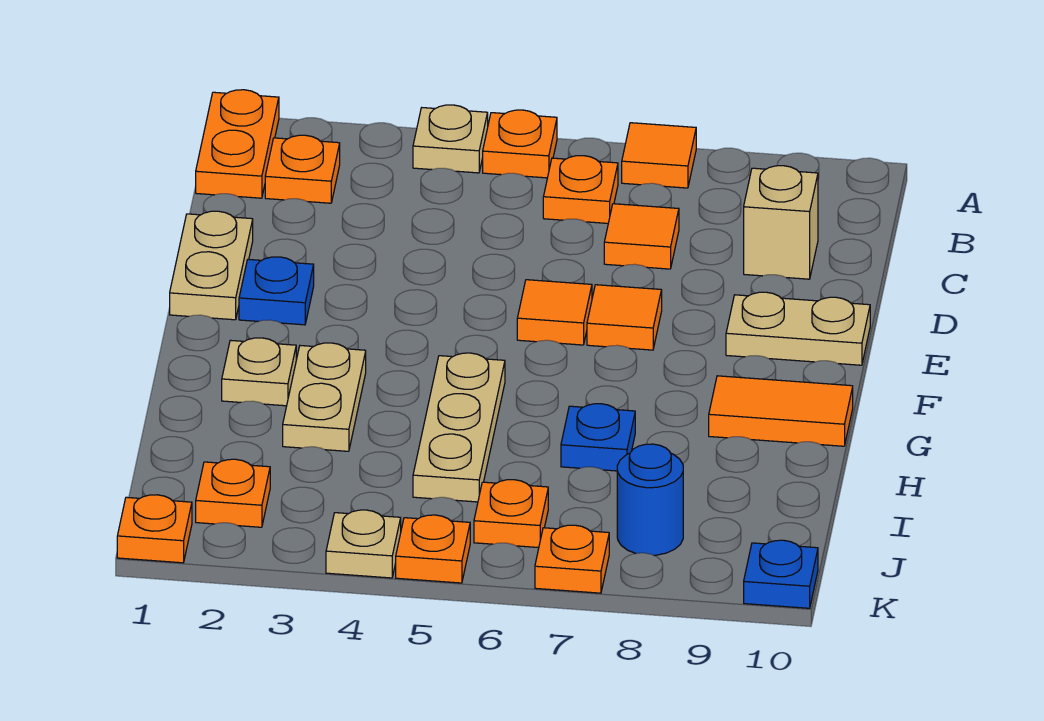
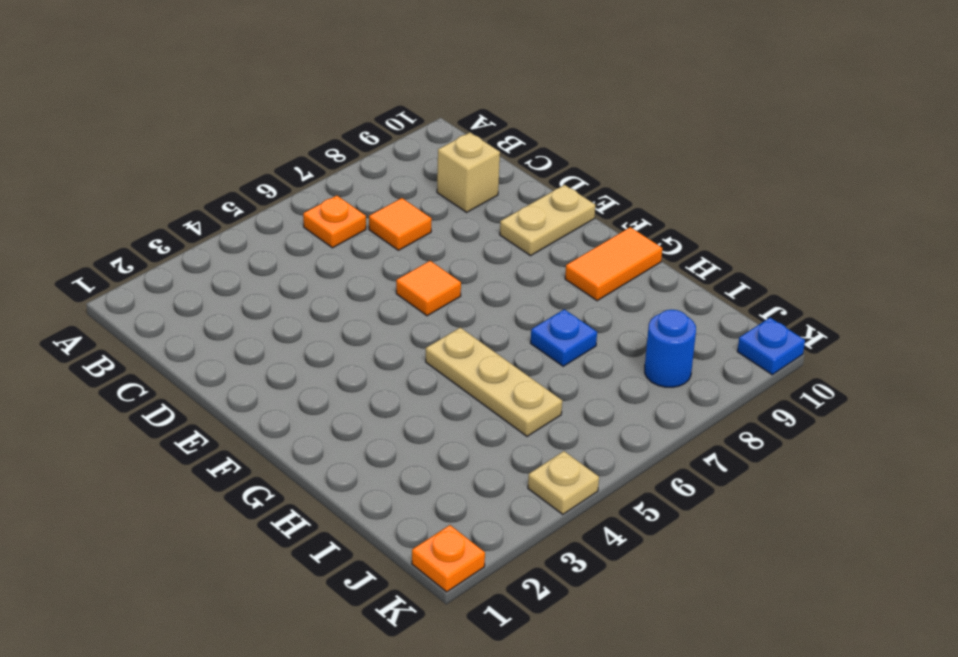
none -> orange 1x2 plate [196,90,279,198]
none -> tan 1x1 plate [413,105,488,173]
none -> orange 1x1 plate [483,110,557,178]

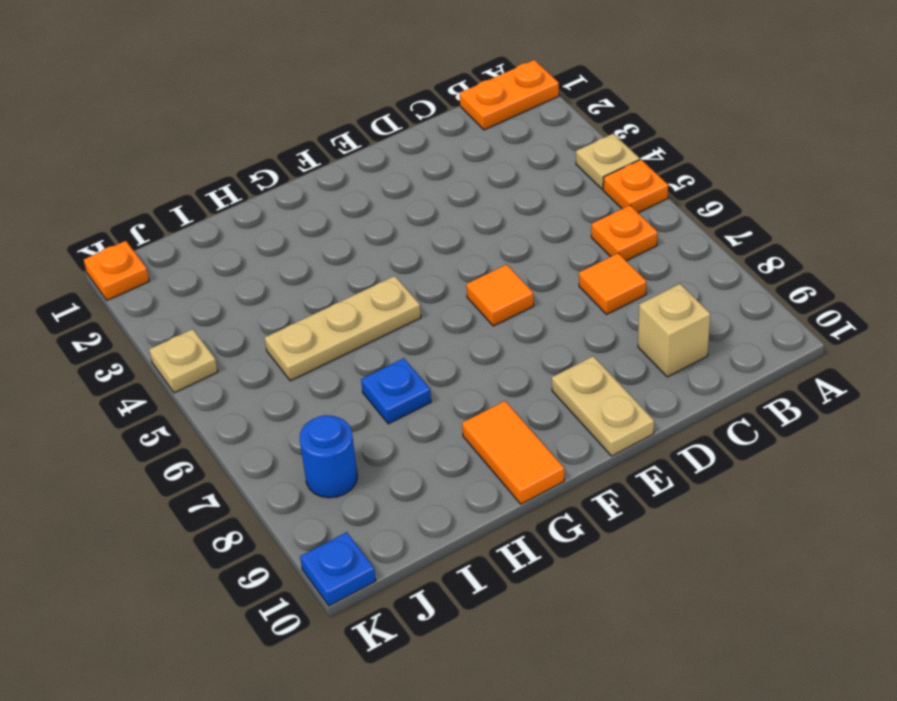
none -> orange 1x1 tile [622,123,696,188]
none -> orange 1x1 plate [265,135,340,203]
none -> tan 1x2 plate [170,211,253,320]

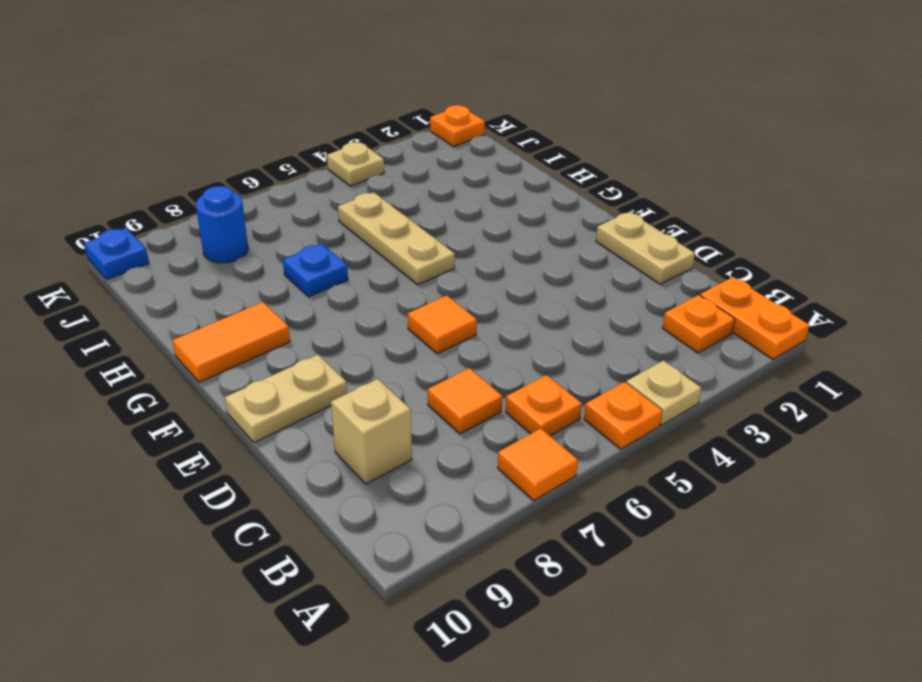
none -> blue 1x1 plate [239,257,314,325]
none -> orange 1x1 tile [587,285,662,350]
none -> tan 1x1 plate [222,338,296,406]

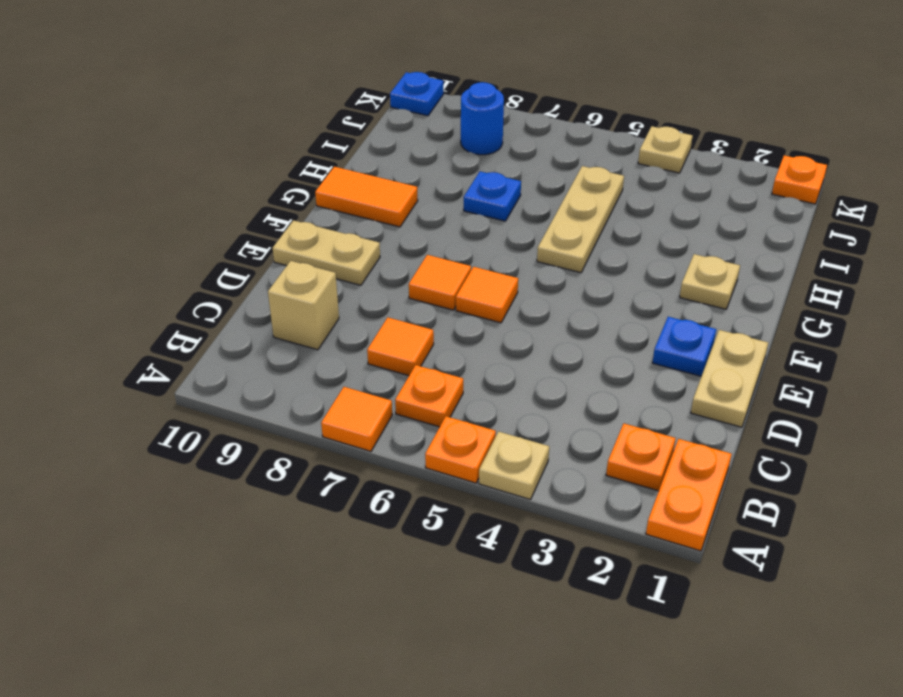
none -> tan 1x2 plate [283,343,366,451]
none -> orange 1x1 plate [196,459,270,527]
none -> orange 1x1 plate [474,480,548,548]

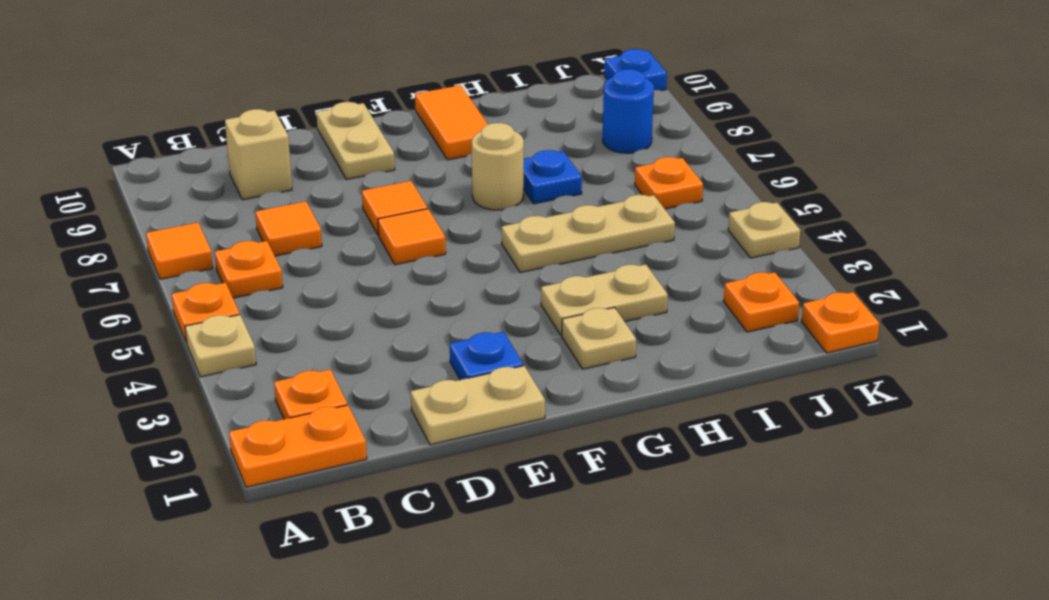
tan 1x1 round brick [472,123,524,210] -> none
none -> orange 1x1 plate [396,515,470,583]
none -> orange 1x1 plate [535,525,609,593]

